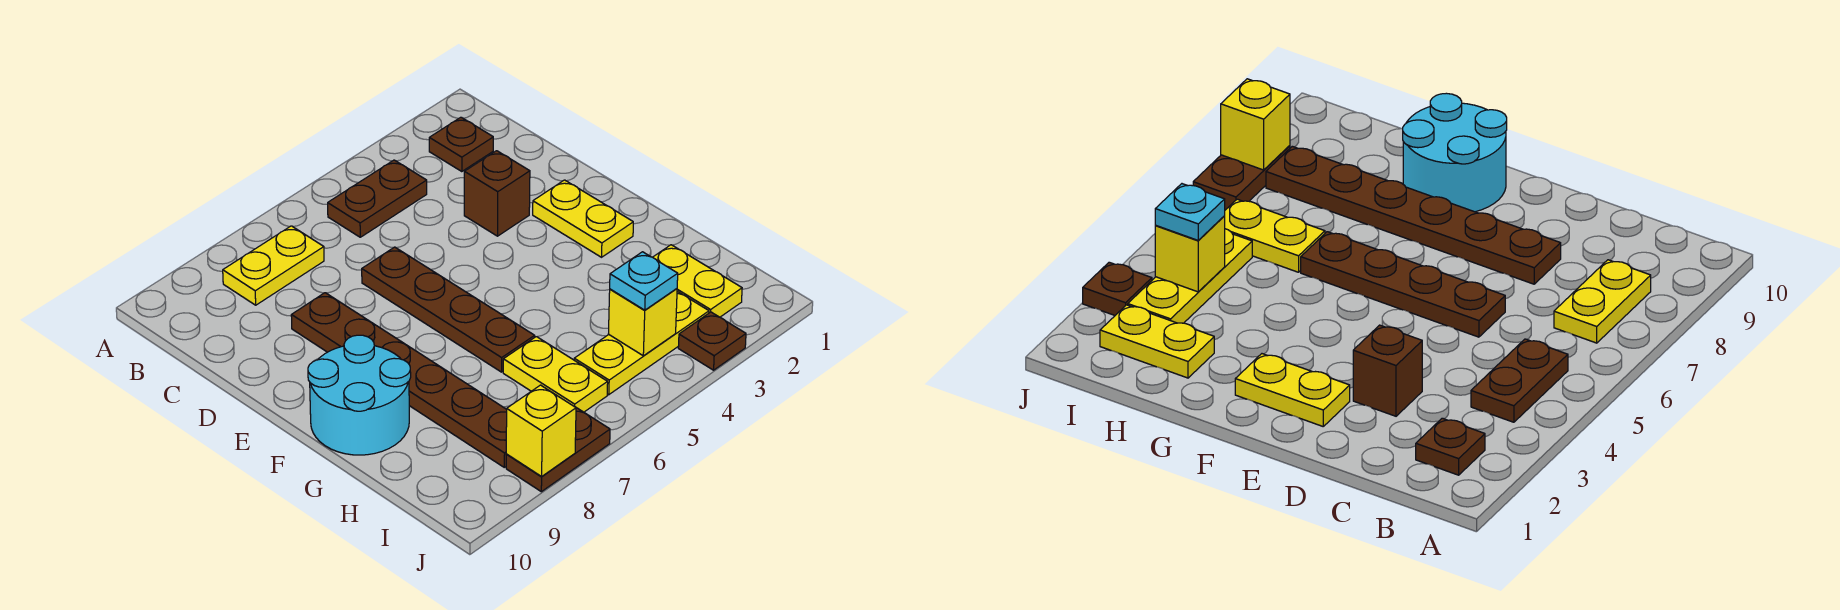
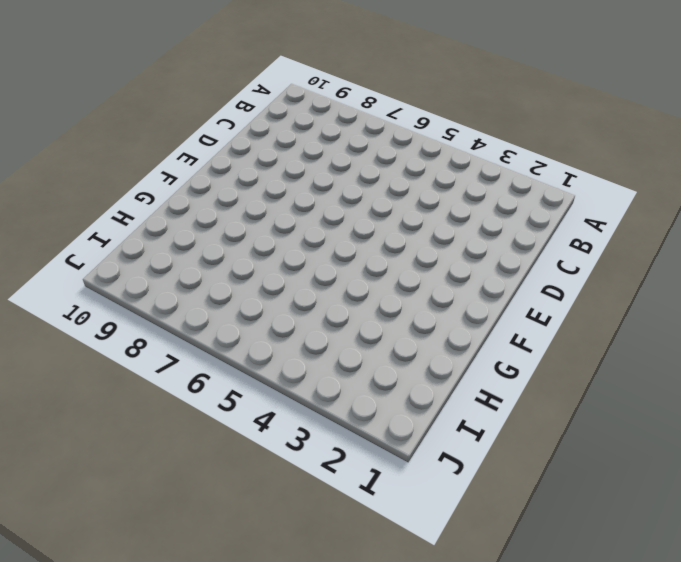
none -> brown 1x1 plate [429,117,493,172]
none -> brown 1x2 plate [328,160,427,237]
none -> yellow 1x2 plate [223,226,324,305]

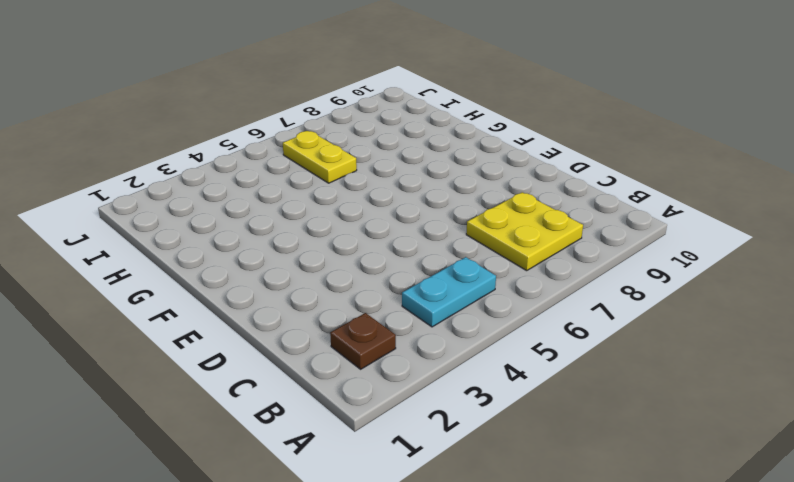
cyan 1x2 plate [402,257,496,327] -> brown 1x2 plate [328,160,427,237]
yellow 2x2 plate [466,192,583,271] -> yellow 1x2 plate [223,226,324,305]
none -> brown 1x1 brick [464,151,530,236]
none -> brown 1x4 plate [362,247,535,372]
none -> brown 1x6 plate [291,293,507,467]

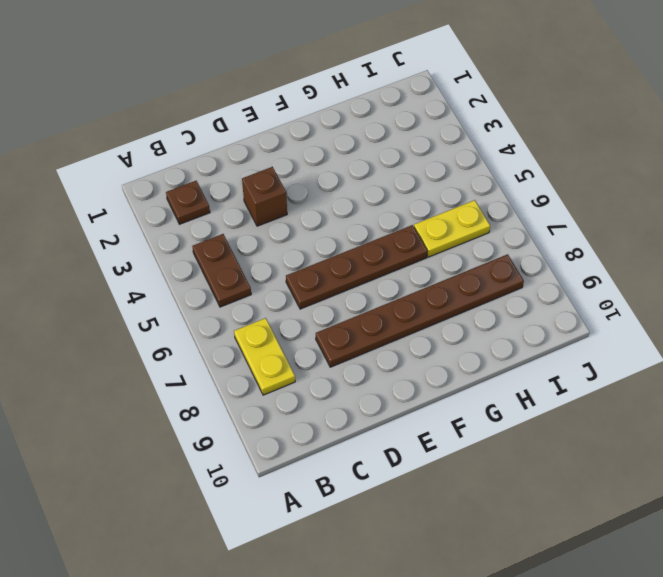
none -> yellow 1x2 plate [533,180,633,257]
none -> cyan 2x2 round brick [308,335,411,455]
none -> yellow 1x2 plate [653,245,742,317]

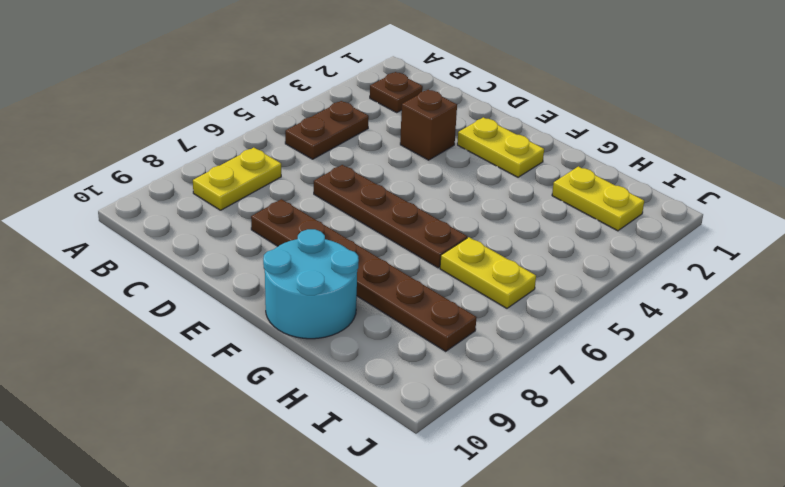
none -> yellow 1x3 plate [574,291,709,395]
none -> brown 1x1 plate [678,312,746,370]
none -> brown 1x2 plate [506,408,610,492]

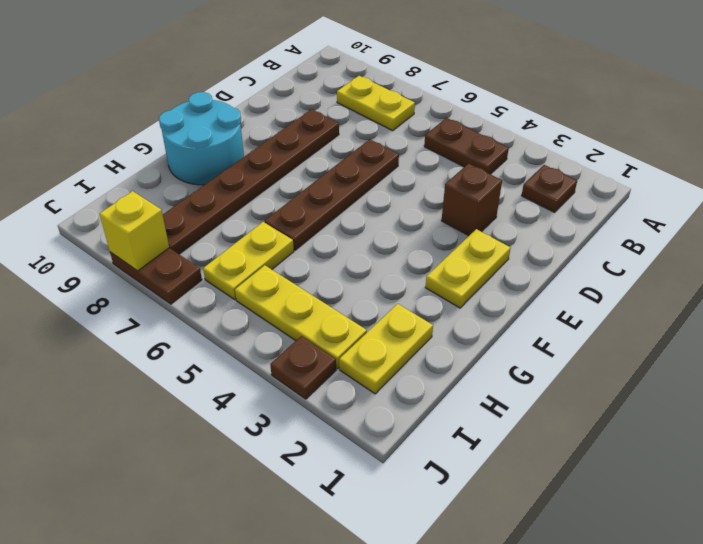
none -> yellow 1x1 brick [609,289,677,356]
none -> cyan 1x1 plate [610,252,678,310]

